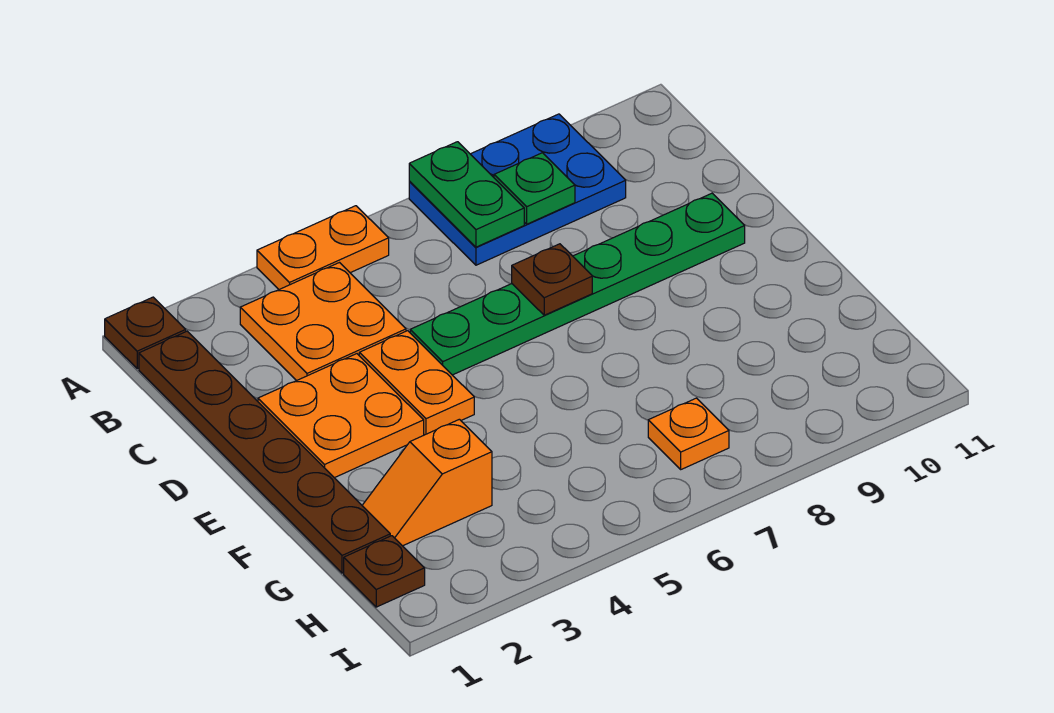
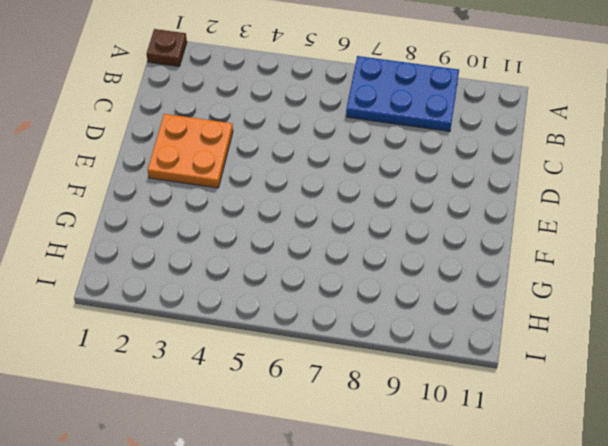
none -> orange 1x2 plate [257,206,389,289]
none -> brown 1x6 plate [139,331,390,573]
none -> orange 2x2 plate [240,263,406,381]

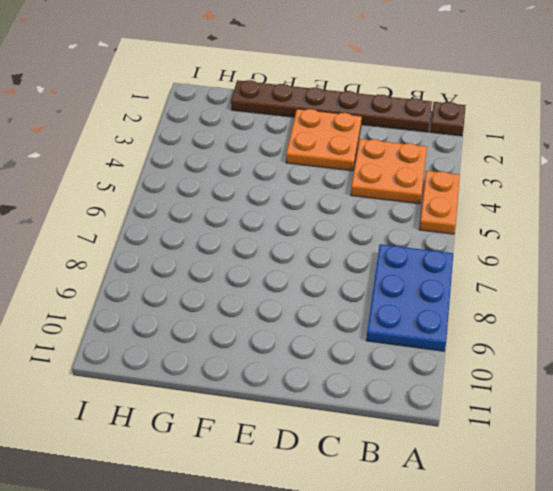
none -> orange 1x2 plate [359,331,474,435]
none -> green 1x6 plate [410,193,745,375]
none -> orange 1x2 slope [362,419,492,546]

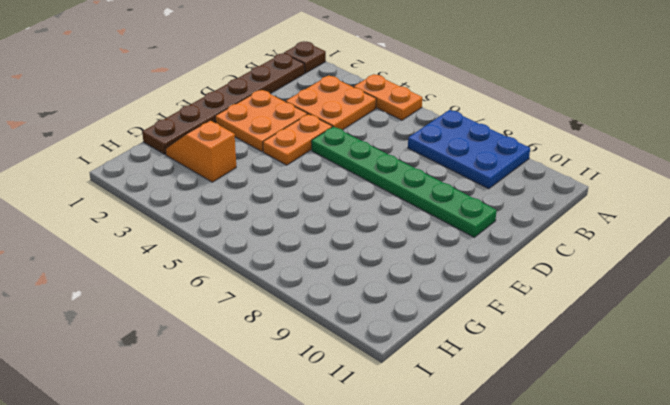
none -> brown 1x1 plate [344,536,425,607]
none -> orange 1x1 plate [648,398,729,469]
none -> green 1x2 plate [409,142,524,247]

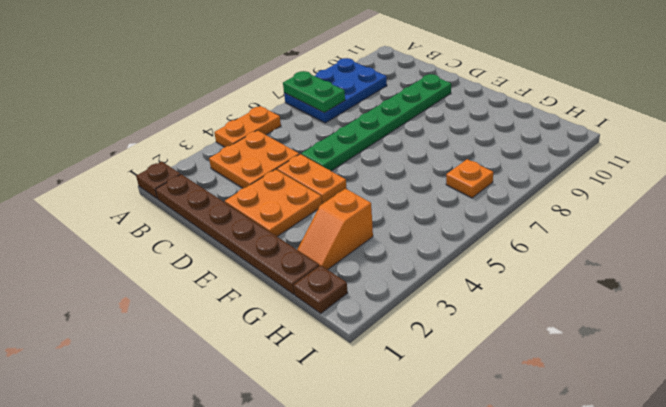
none -> green 1x1 plate [494,153,575,224]
none -> brown 1x1 plate [512,244,592,315]

